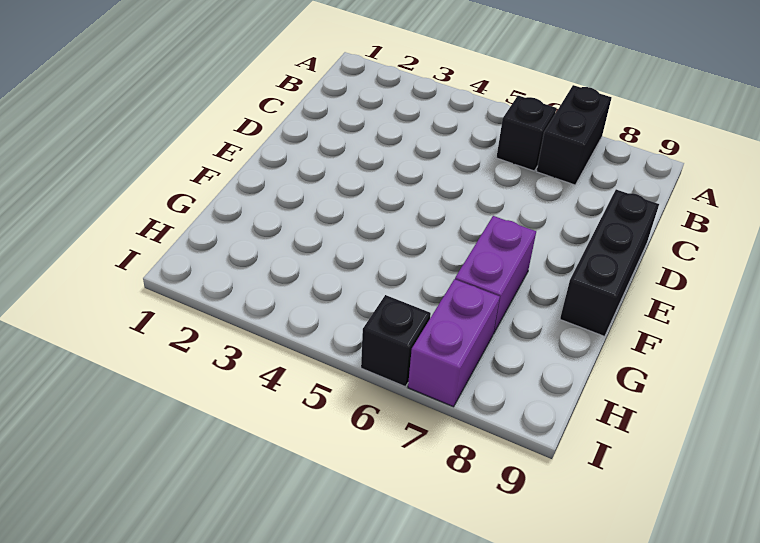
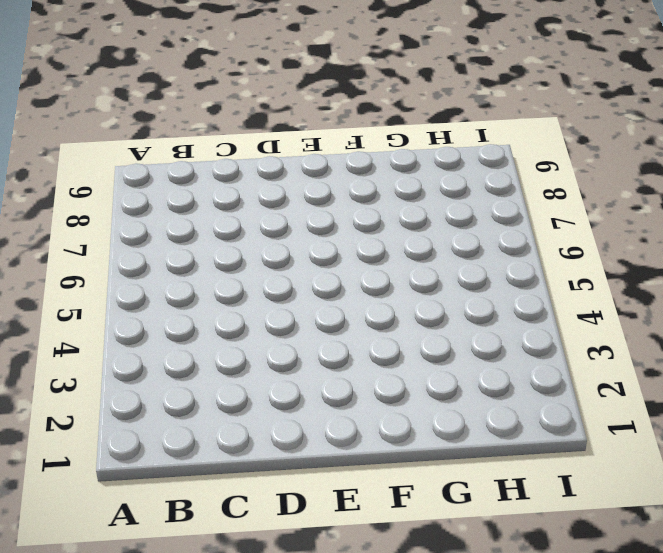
none -> black 1x2 brick [536,85,612,185]
none -> black 1x1 brick [496,96,556,171]

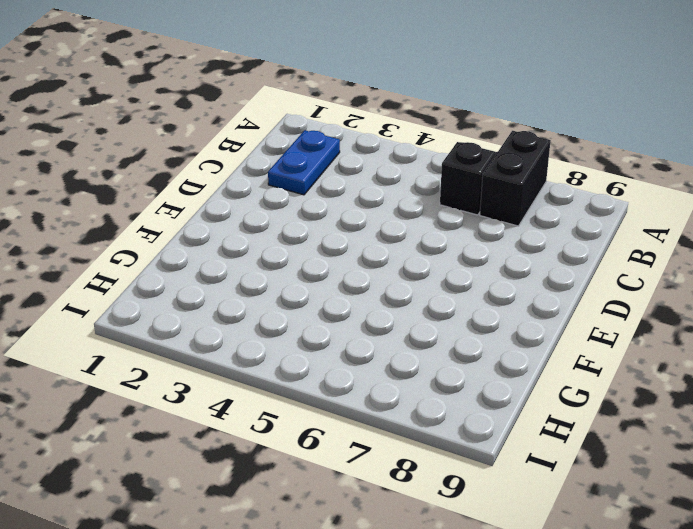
blue 1x2 plate [268,130,340,195] -> none
none -> black 1x3 brick [560,189,659,336]
none -> purple 1x2 brick [455,216,536,334]

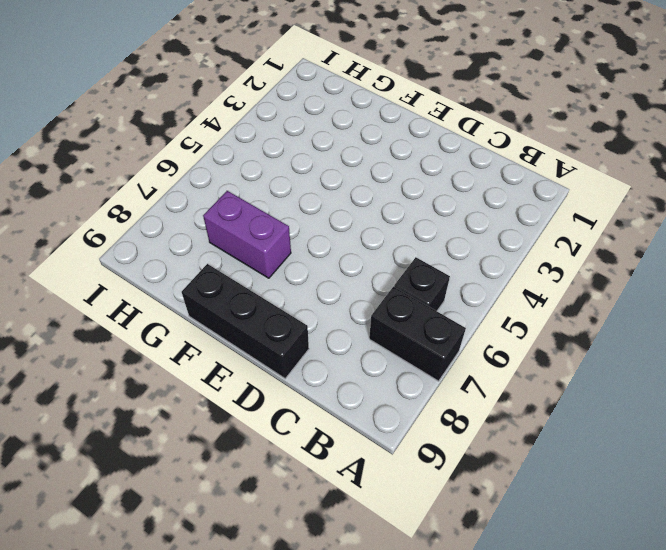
none -> purple 1x2 brick [408,279,500,407]
none -> black 1x1 brick [361,295,431,387]

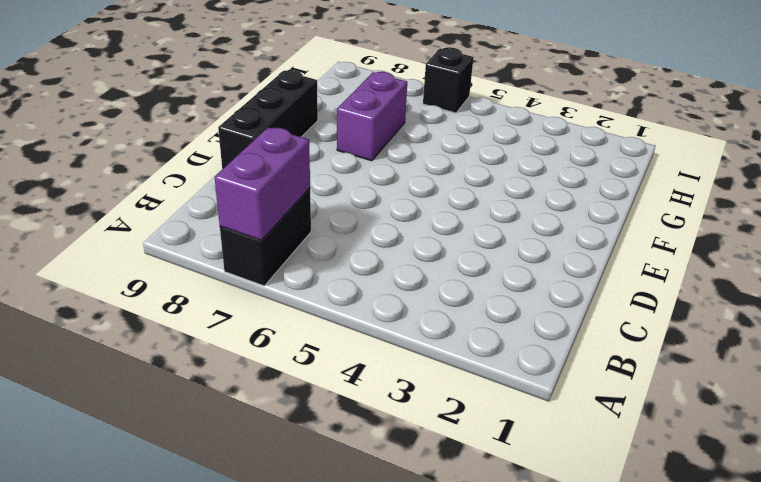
purple 1x2 brick [215,127,310,240] -> purple 1x2 brick moved to [408,279,500,407]
none -> black 1x1 brick [496,96,556,171]

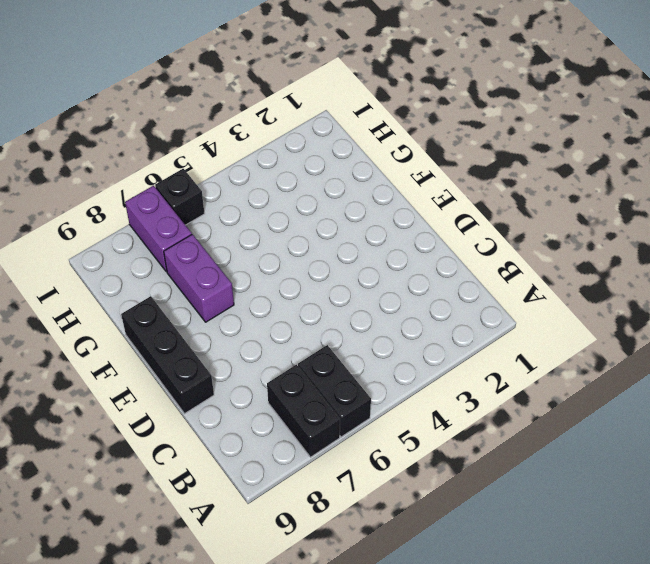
black 1x2 brick [298,345,371,437] -> black 1x1 brick [496,96,556,171]

